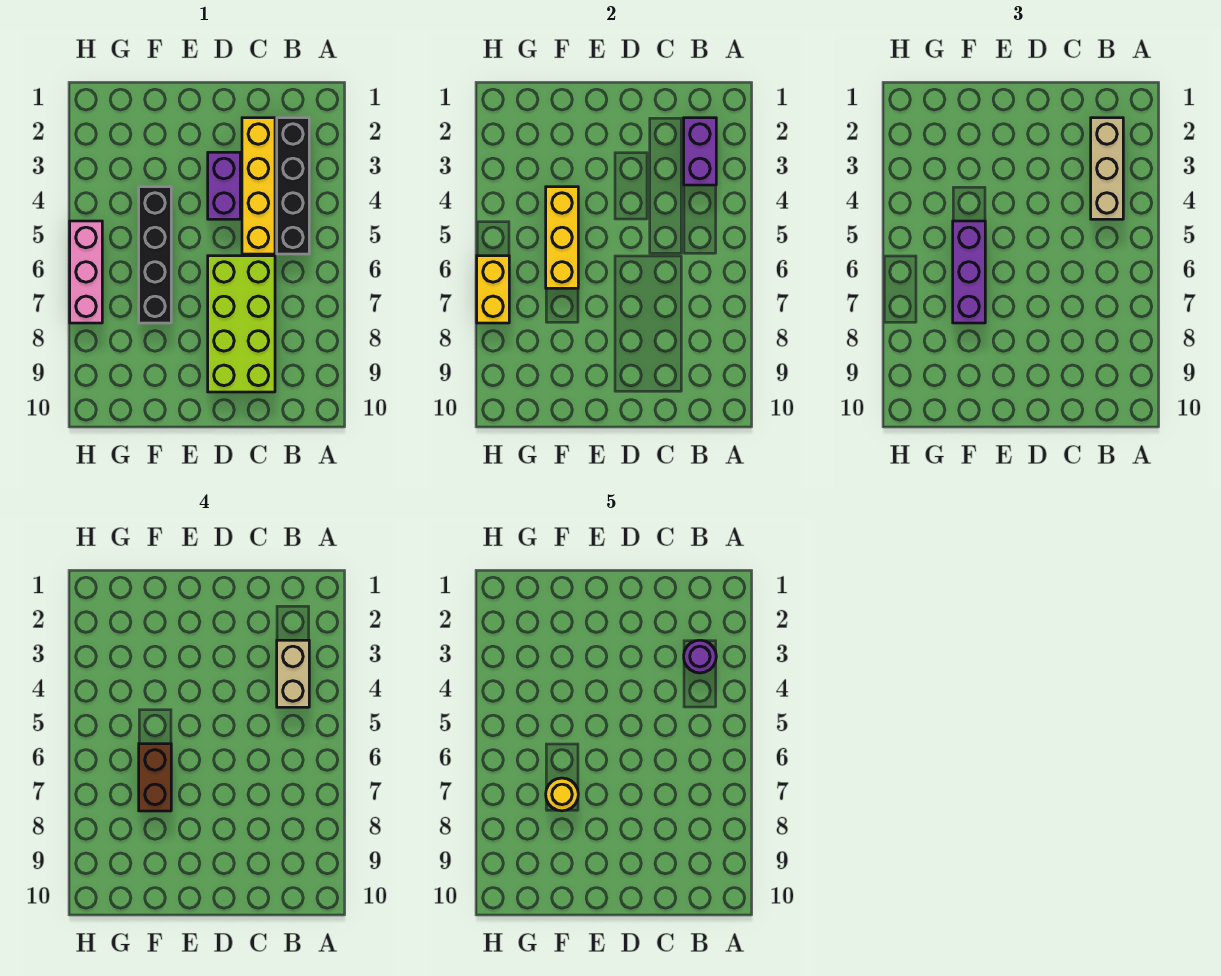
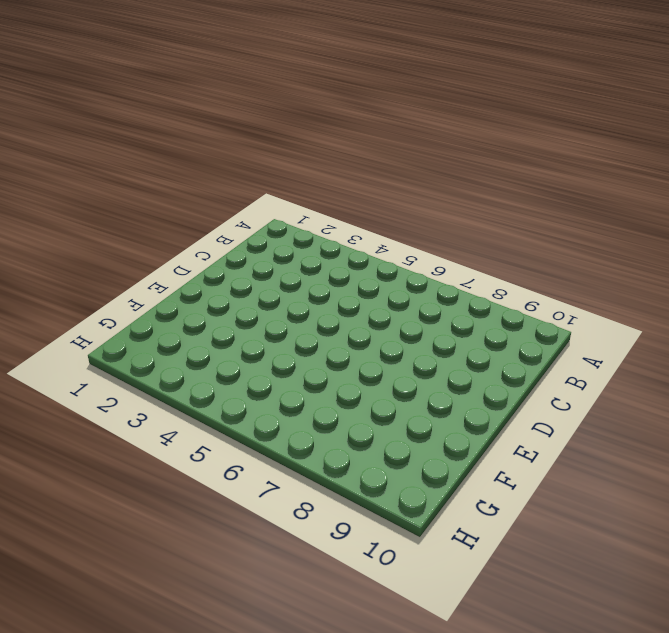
none -> black 1x4 brick [277,118,309,254]
none -> yellow 1x4 brick [242,118,275,254]
none -> lime 2x4 brick [208,256,275,392]

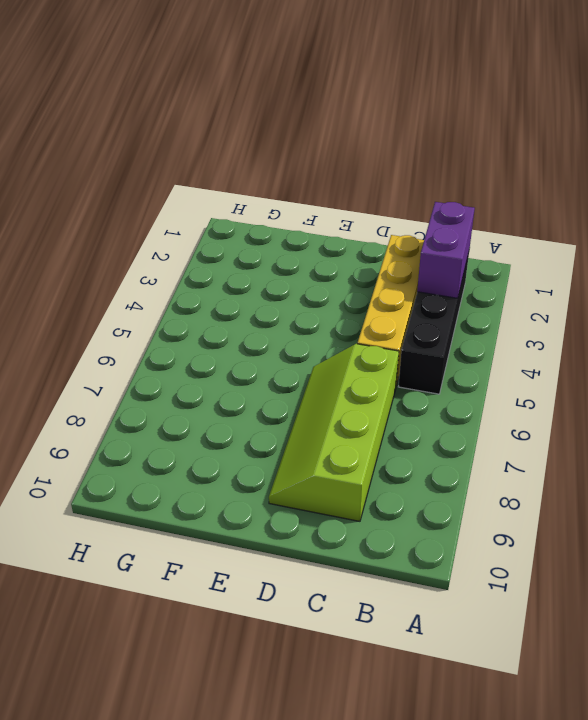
lime 2x4 slope [269,344,399,521] -> lime 2x4 brick [208,256,275,392]
none -> purple 1x2 brick [208,152,240,219]
none -> black 1x4 brick [139,187,171,323]
none -> pink 1x3 brick [70,221,102,323]

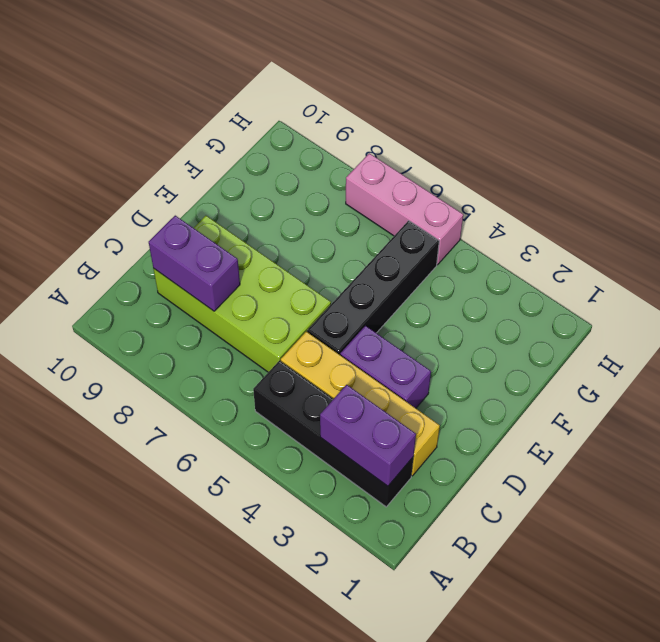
purple 1x2 brick [149,216,240,311] -> none
black 1x4 brick [307,221,439,355] -> black 1x4 brick turned to [139,187,171,323]
none -> yellow 1x3 brick [546,187,578,288]
none -> yellow 1x2 brick [477,256,509,323]
none -> tan 1x3 brick [1091,118,1123,219]

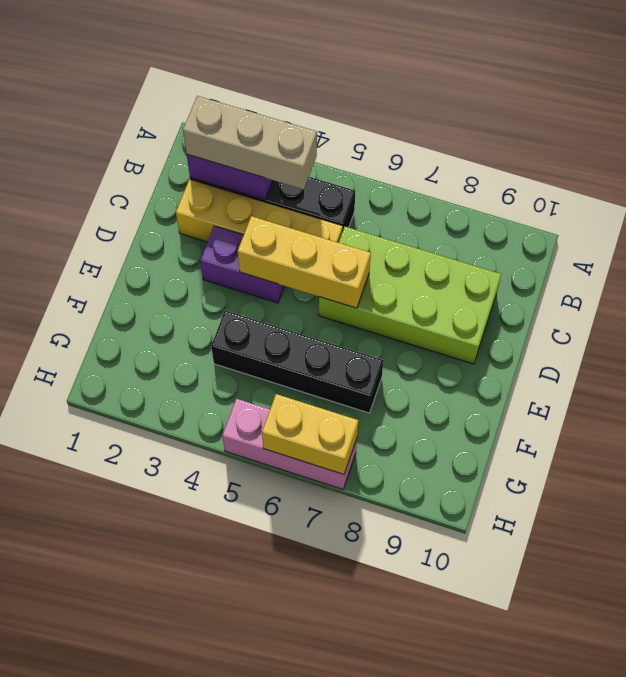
yellow 1x3 brick [238,216,371,308] -> yellow 1x3 brick moved to [546,187,578,288]
none -> purple 1x3 brick [953,221,985,323]
none -> tan 1x2 brick [277,640,309,707]
none -> brown 1x2 brick [139,744,171,811]

